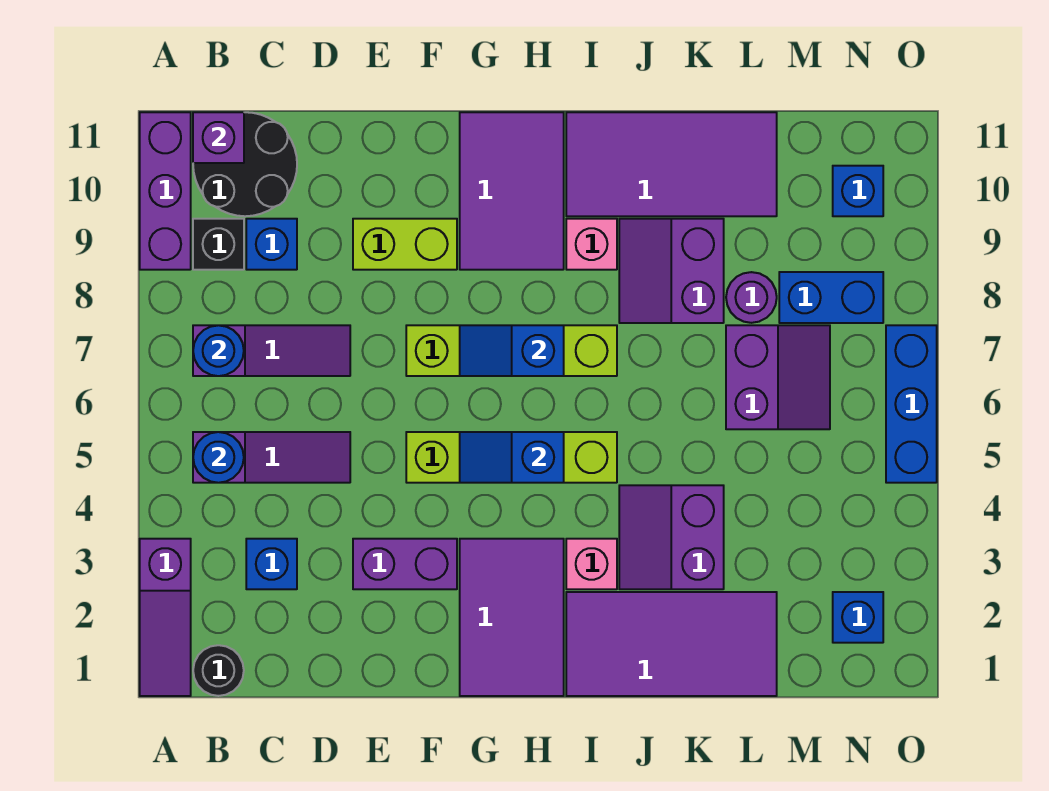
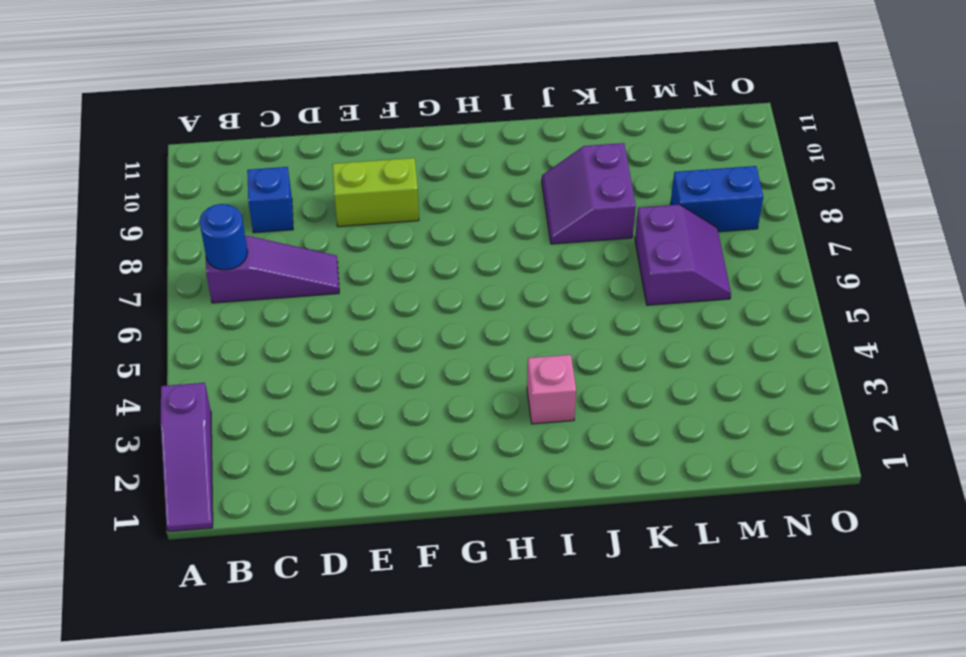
none -> purple 1x3 brick [140,112,191,270]
none -> black 1x1 round brick [193,645,244,696]
none -> purple 1x3 slope [193,432,350,483]
none -> black 1x1 brick [193,219,244,270]

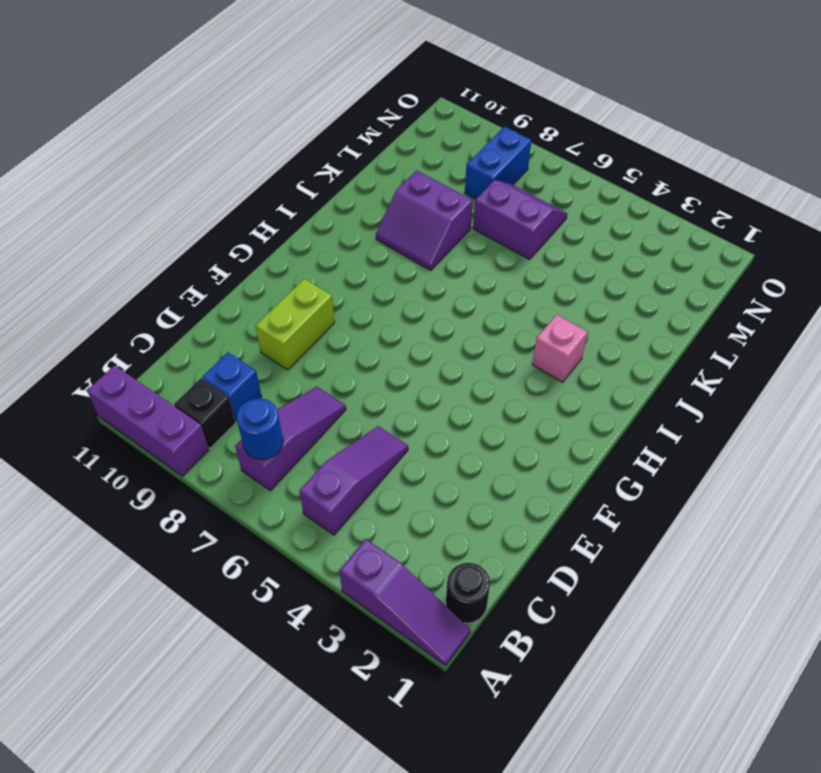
none -> black 2x2 round brick [193,112,297,216]
none -> blue 1x1 brick [246,539,297,589]
none -> purple 1x2 brick [353,539,457,589]
none -> lime 1x4 brick [406,432,617,483]

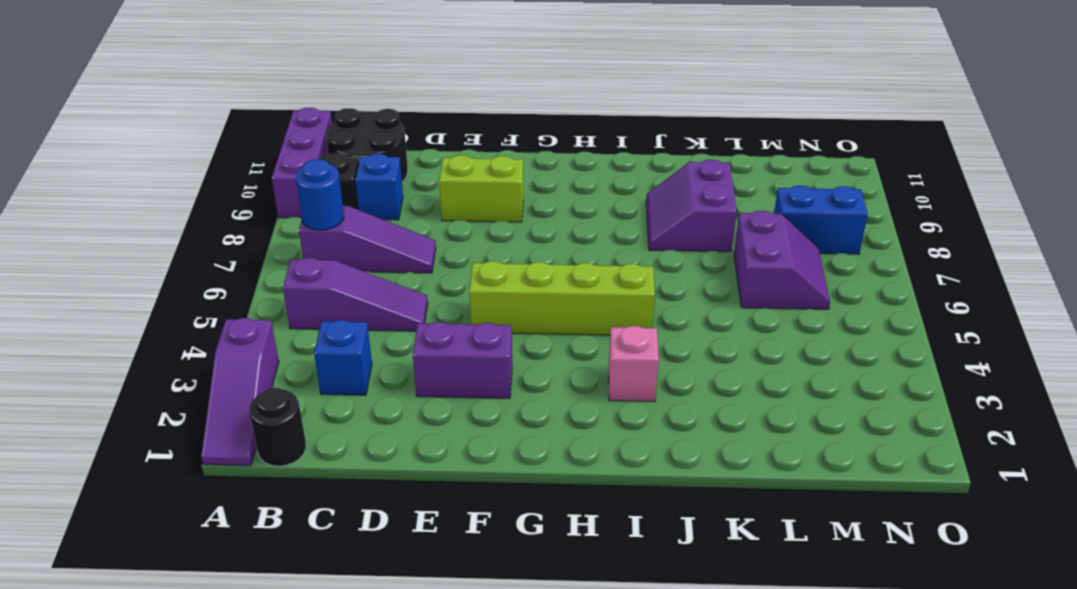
none -> lime 1x4 brick [406,325,617,376]
none -> purple 2x3 tile [460,539,564,696]
none -> purple 2x3 tile [460,112,564,270]
none -> purple 2x4 tile [566,592,777,696]

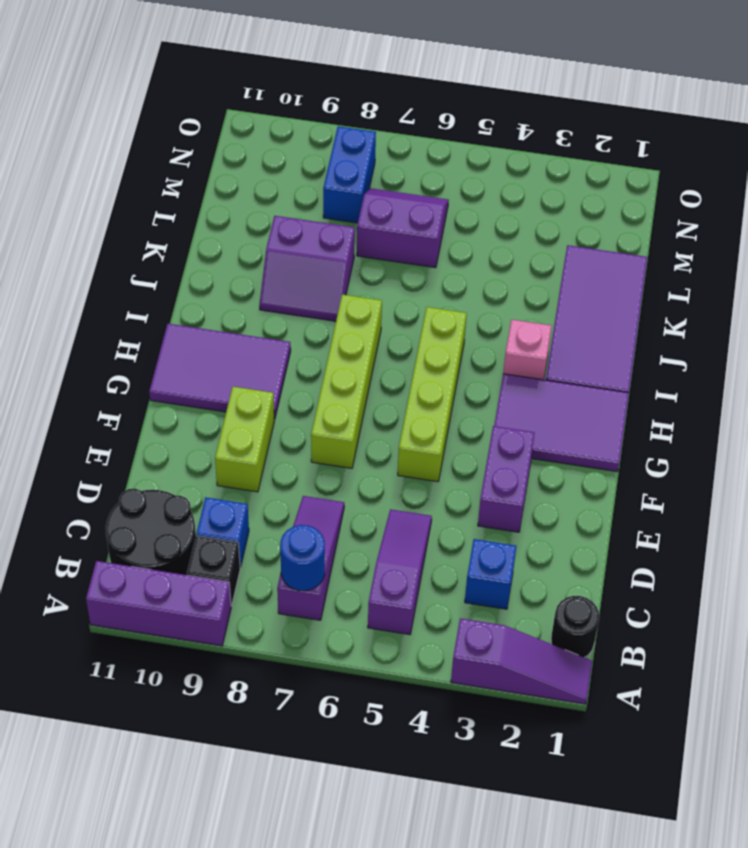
none -> pink 1x1 brick [566,219,617,270]
none -> purple 2x4 tile [566,112,777,216]
none -> purple 2x2 slope [619,485,724,589]
none -> purple 1x1 round brick [726,272,777,323]

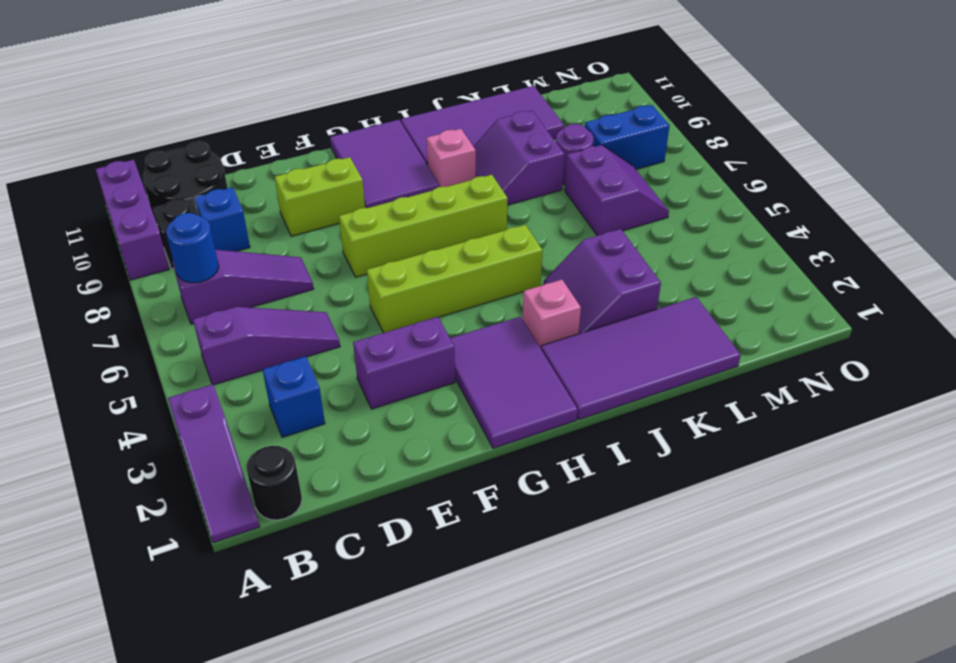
none -> blue 1x1 brick [833,592,883,643]
none -> blue 1x1 brick [833,166,883,216]
none -> blue 1x3 brick [886,325,937,483]
none -> blue 1x1 round brick [193,432,244,483]

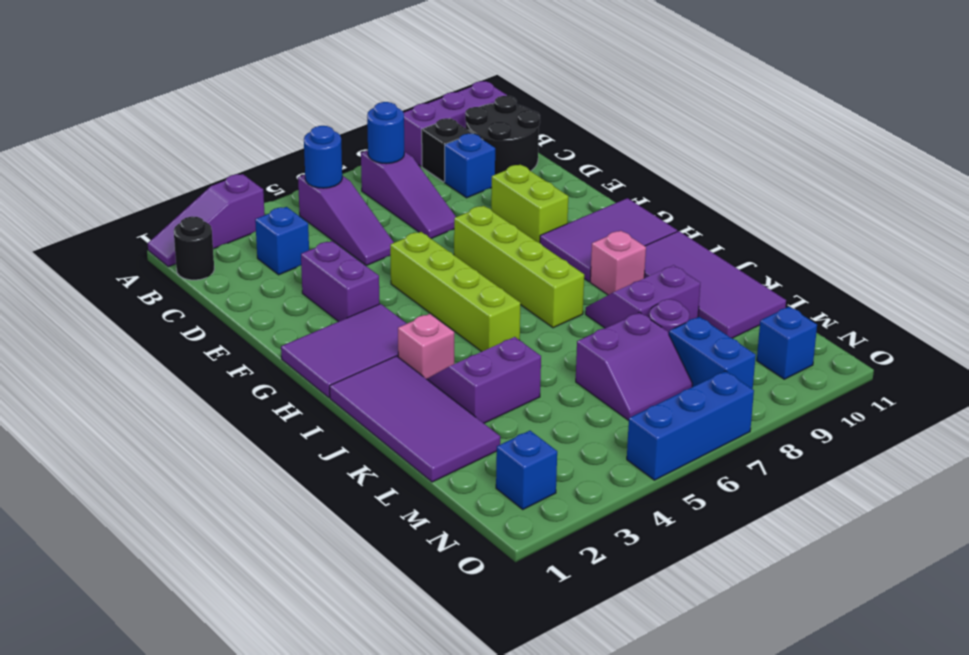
none -> purple 1x1 brick [193,112,244,163]
none -> blue 1x2 slope [460,432,564,483]
none -> blue 1x2 slope [460,325,564,376]

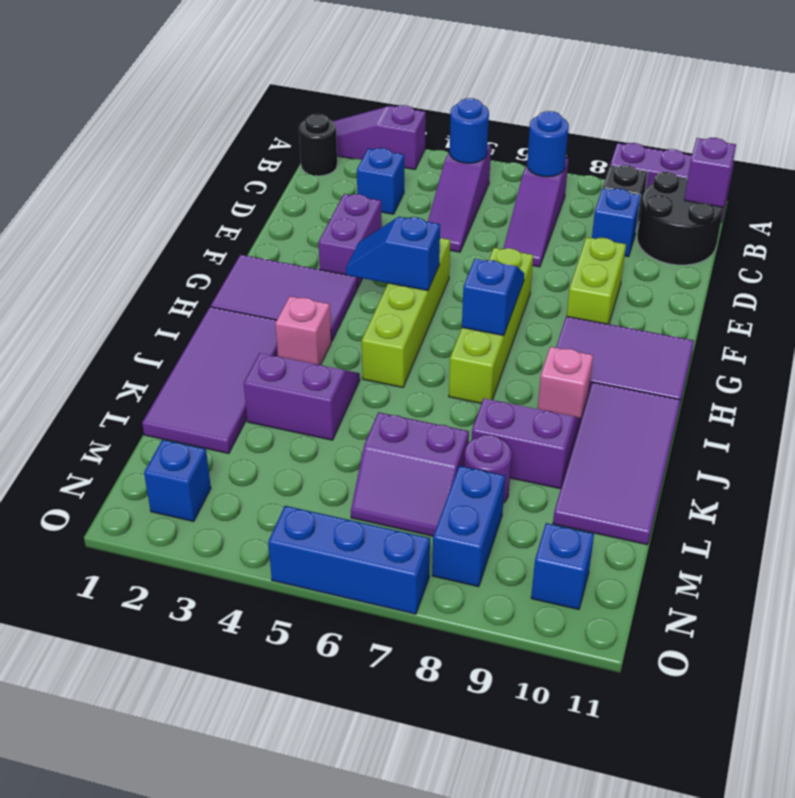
blue 1x2 slope [346,217,440,291] -> blue 1x2 slope turned to [460,432,564,483]

